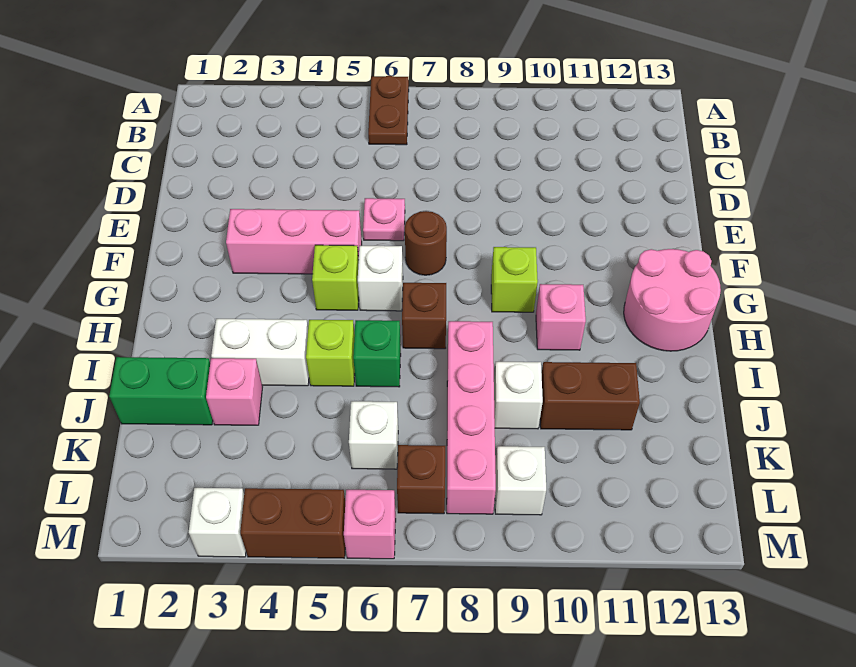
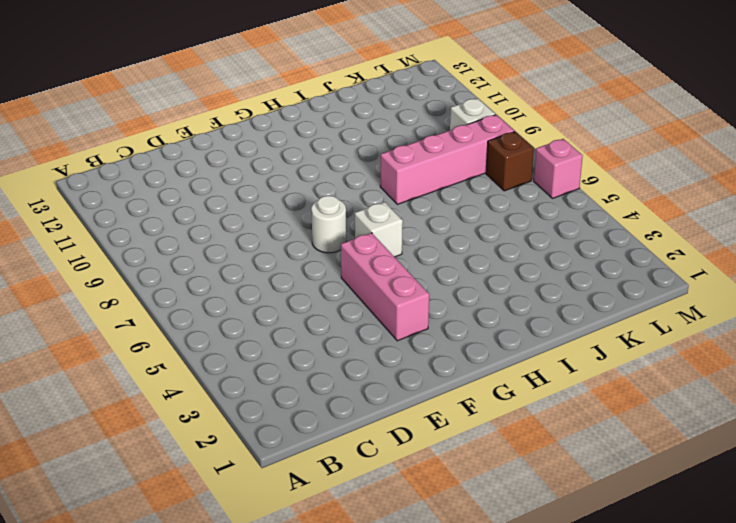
white 1x1 round brick [311,196,346,253] -> brown 1x1 round brick [405,211,447,275]
none -> brown 1x2 plate [368,76,409,145]
none -> pink 1x1 plate [363,198,405,241]
none -> lime 1x1 brick [312,245,359,310]

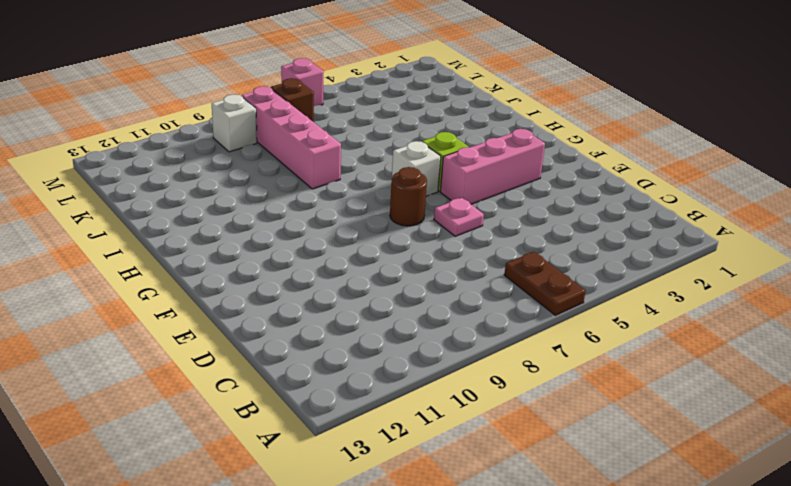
none -> lime 1x1 brick [491,247,538,312]
none -> pink 2x2 round brick [624,249,721,351]
none -> brown 1x1 brick [402,283,446,349]

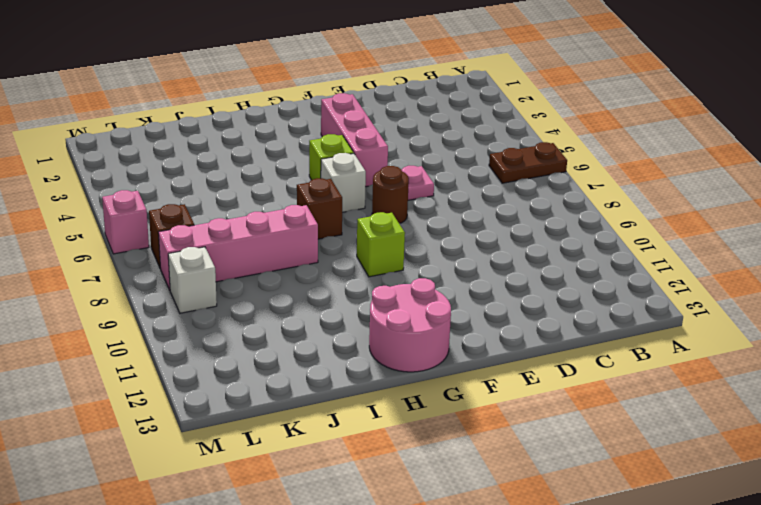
none -> pink 1x1 brick [536,284,586,350]
none -> white 1x2 brick [211,319,309,386]
none -> lime 1x1 brick [306,320,355,386]

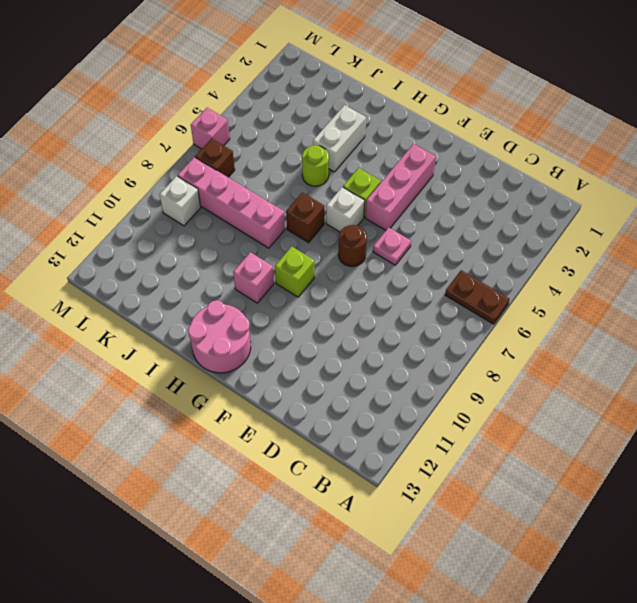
lime 1x1 round brick [302,145,329,186] -> lime 1x1 brick [306,320,355,386]
none -> green 1x1 brick [353,320,401,387]
none -> green 1x2 brick [109,357,213,425]
none -> pink 1x1 brick [206,358,262,425]

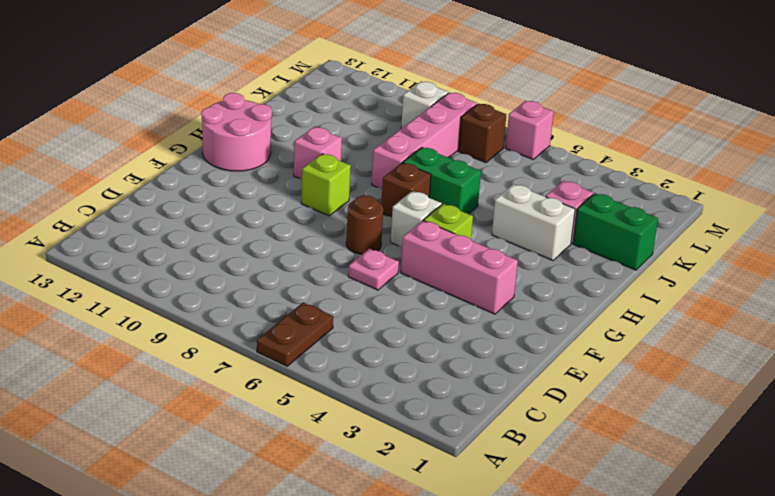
green 1x2 brick [403,147,481,214] -> green 1x1 brick [353,320,401,387]
none -> lime 1x1 brick [306,320,355,386]
none -> white 1x1 brick [494,362,543,429]
none -> brown 1x2 brick [540,362,640,430]

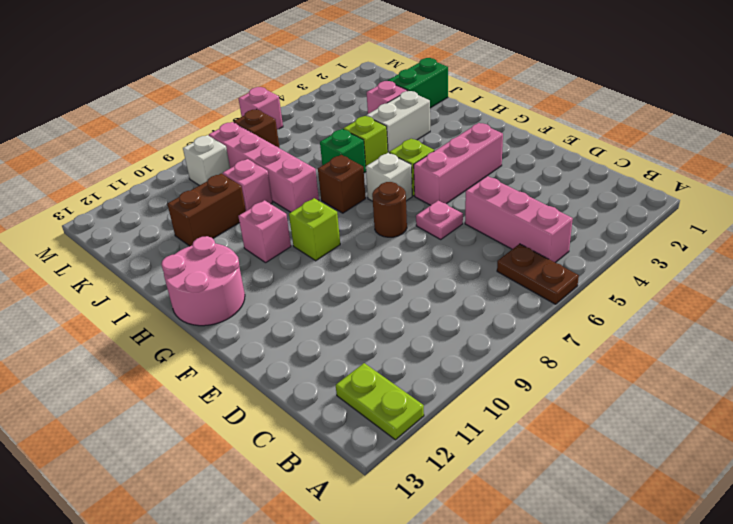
lime 1x2 plate [336,363,424,440] -> none
pink 1x3 brick [465,176,573,263] -> none
pink 1x1 brick [223,159,273,211] -> white 1x1 brick [494,362,543,429]
none -> white 1x1 brick [349,401,398,469]
none -> white 1x1 brick [189,488,246,557]
none -> brown 1x2 brick [240,488,345,558]

